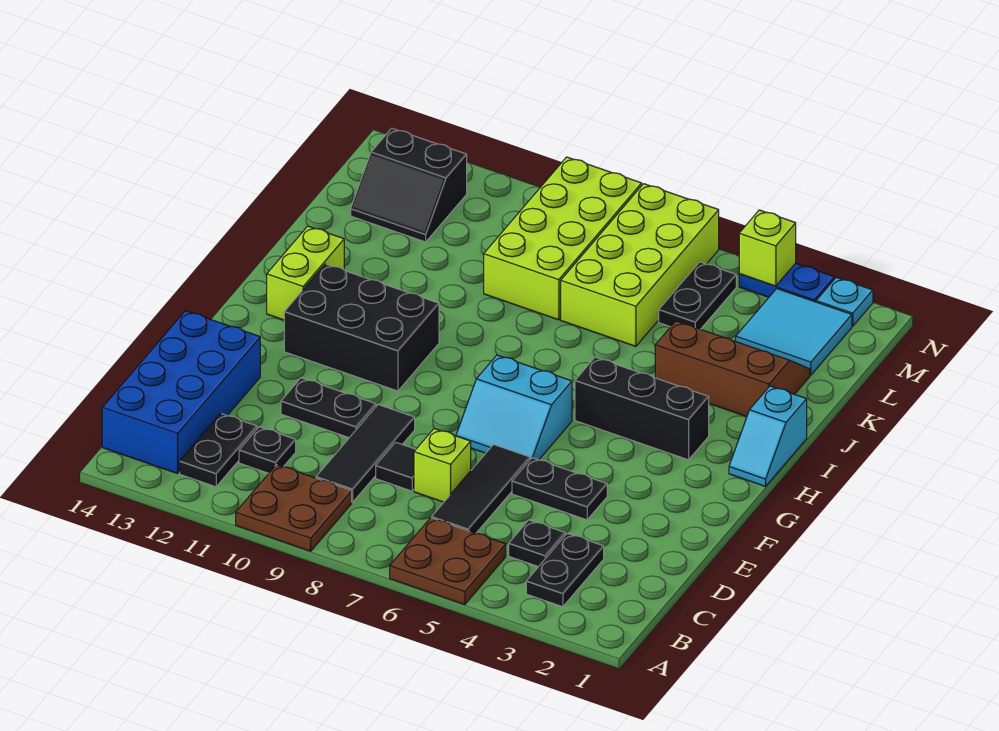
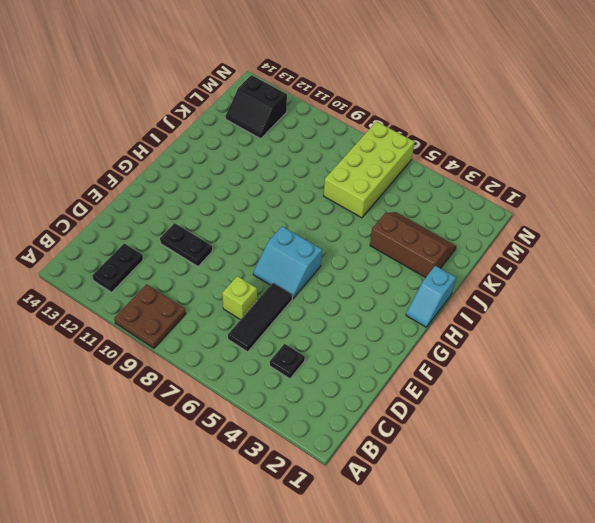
none -> brown 2x2 plate [390,518,506,605]
none -> black 1x2 plate [526,533,604,607]
none -> blue 2x4 brick [102,311,260,474]

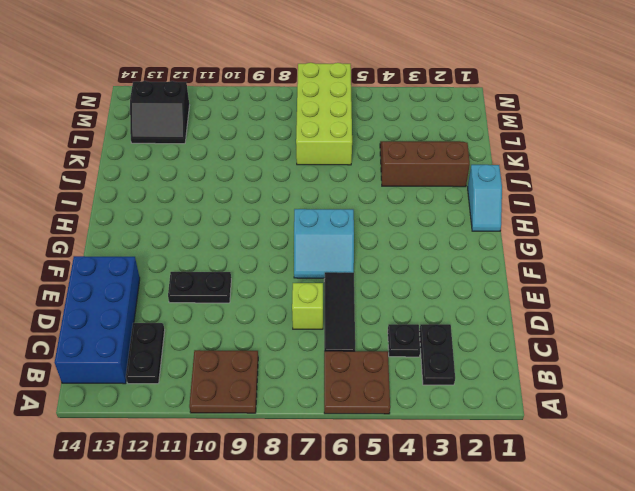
none -> black 1x3 tile [316,405,415,502]
none -> black 1x1 plate [239,427,296,473]
none -> black 1x1 tile [376,442,416,491]

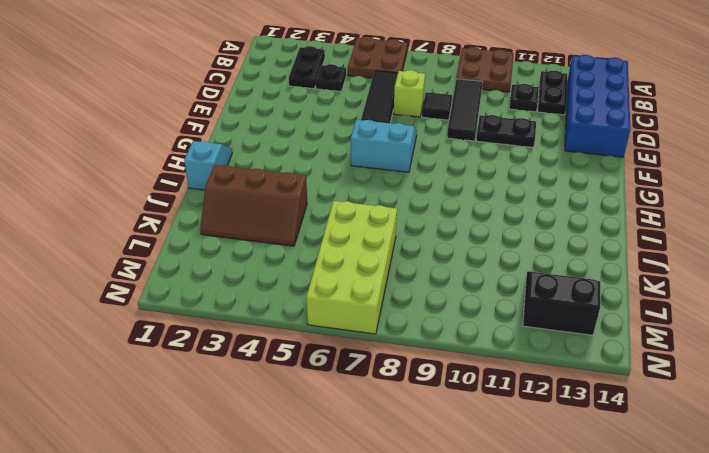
none -> black 1x2 plate [512,458,607,520]
none -> black 2x3 brick [284,264,439,391]
none -> black 1x3 brick [575,357,709,460]

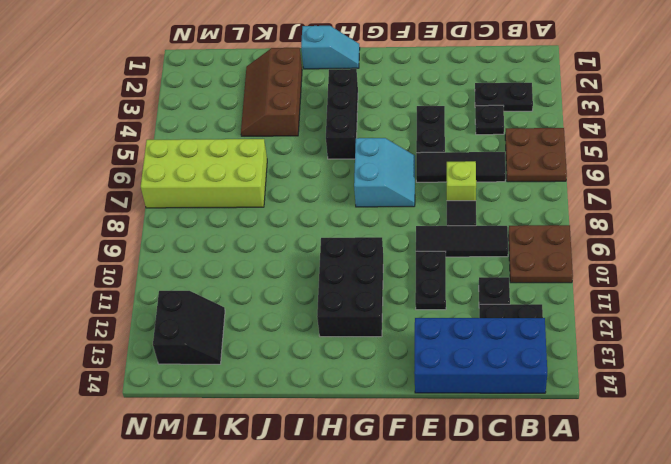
none -> lime 1x2 brick [267,226,344,320]
none -> lime 2x4 brick [484,157,642,320]
none -> cyan 2x2 tile [736,289,852,375]

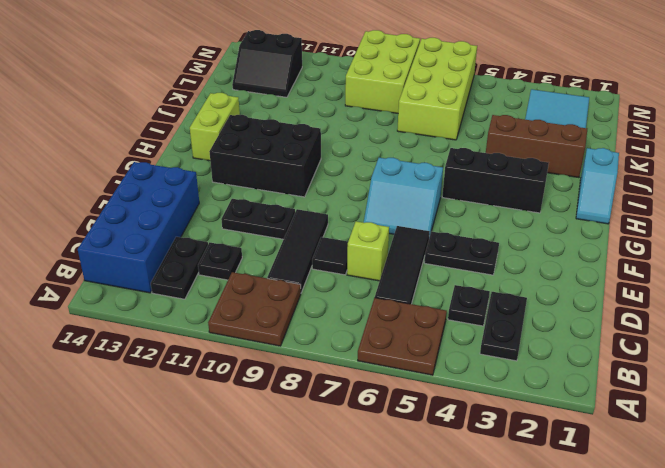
lime 2x3 brick [345,30,420,113] -> lime 2x4 brick [484,157,642,320]
none -> black 1x2 plate [659,262,736,329]
none -> cyan 1x1 plate [816,277,873,326]
none -> blue 1x2 plate [739,263,834,302]

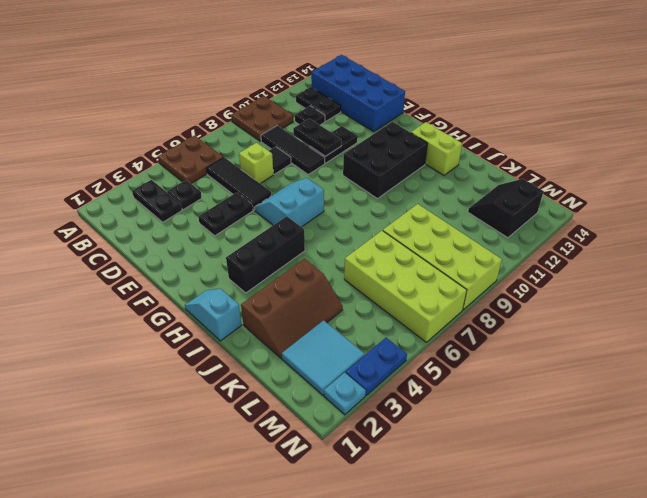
black 1x2 plate [293,118,341,156] -> black 1x2 plate moved to [659,262,736,329]
none -> lime 1x1 brick [739,210,796,286]

